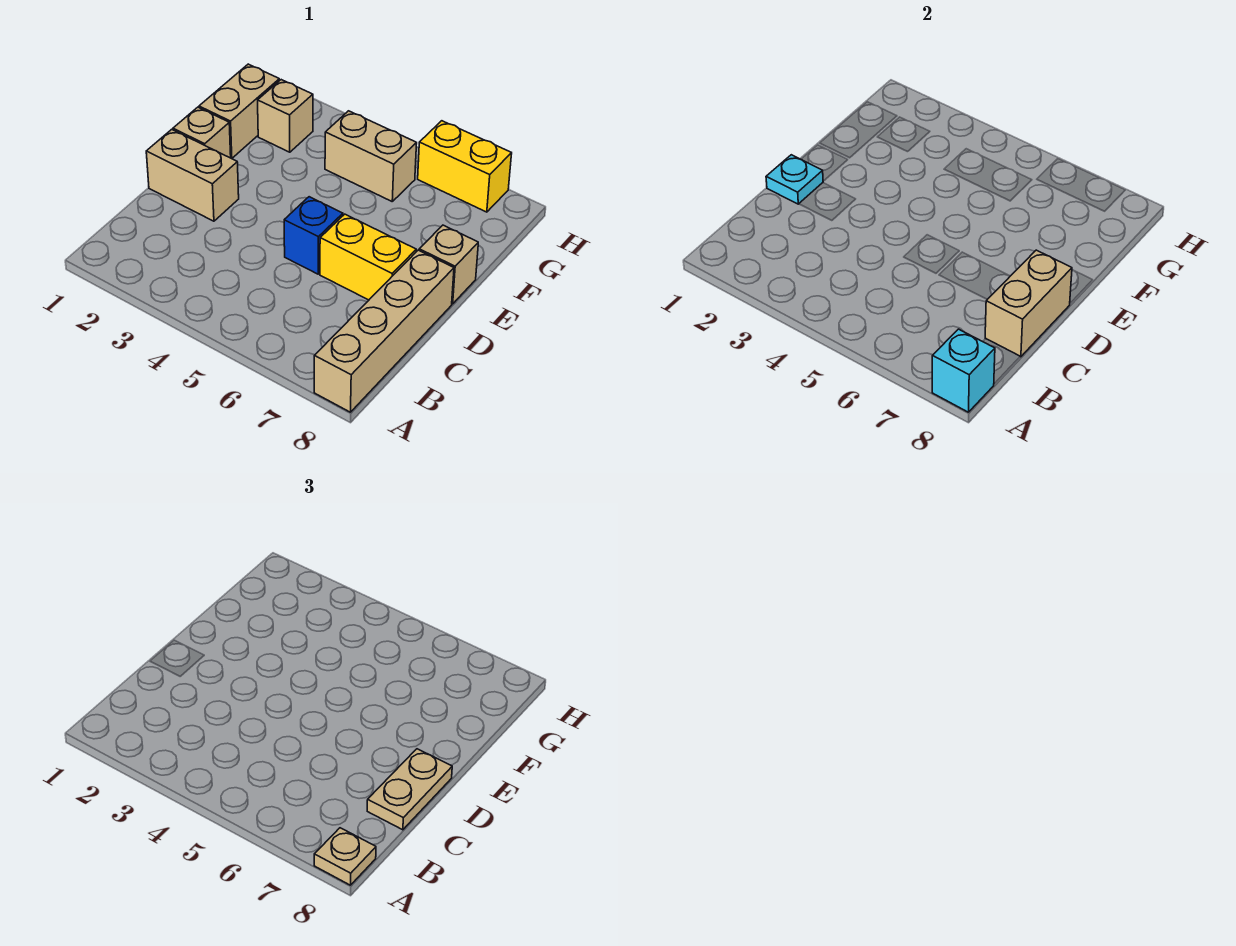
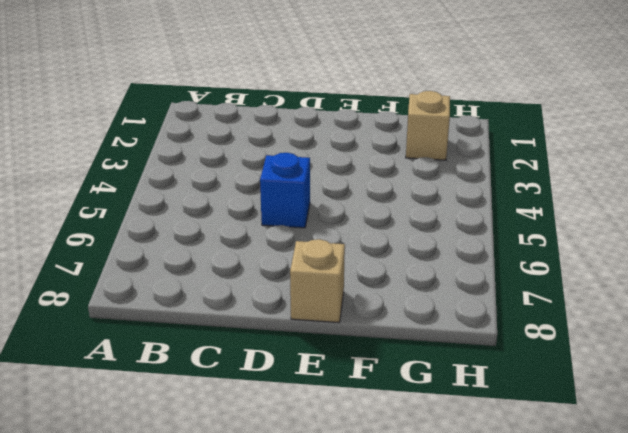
none -> tan 1x4 brick [314,250,454,412]
none -> tan 1x2 brick [146,129,239,221]
none -> yellow 1x2 brick [320,214,416,300]

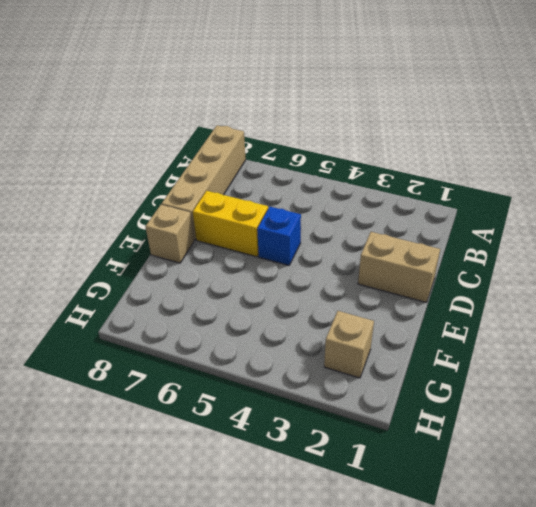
none -> tan 1x1 brick [173,107,231,158]
none -> tan 1x2 brick [199,64,279,159]
none -> tan 1x2 brick [325,111,417,201]

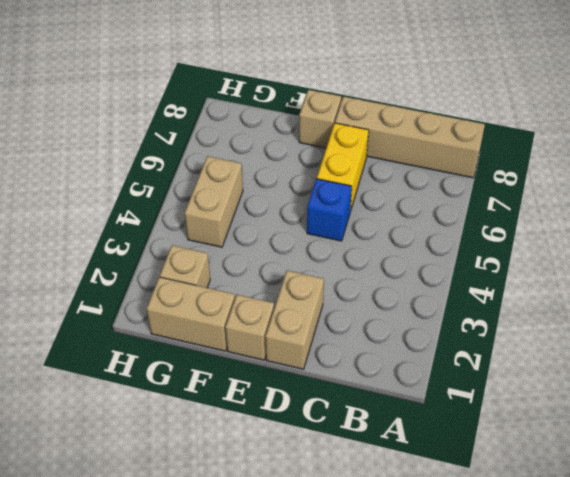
none -> yellow 1x2 brick [418,121,512,212]
none -> cyan 1x1 brick [932,329,995,412]
none -> tan 1x2 brick [985,250,1072,357]

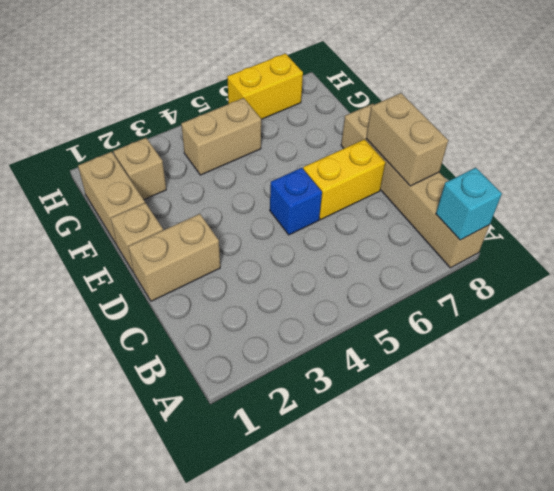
none -> cyan 1x1 plate [766,155,823,204]
none -> tan 1x1 plate [314,828,376,885]
none -> tan 1x2 plate [367,749,452,830]

